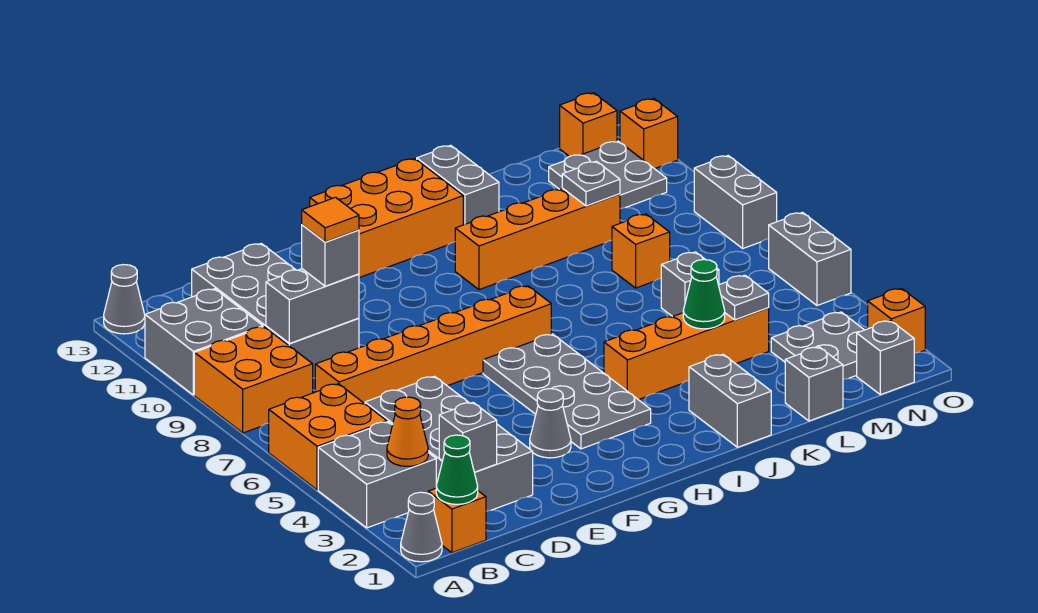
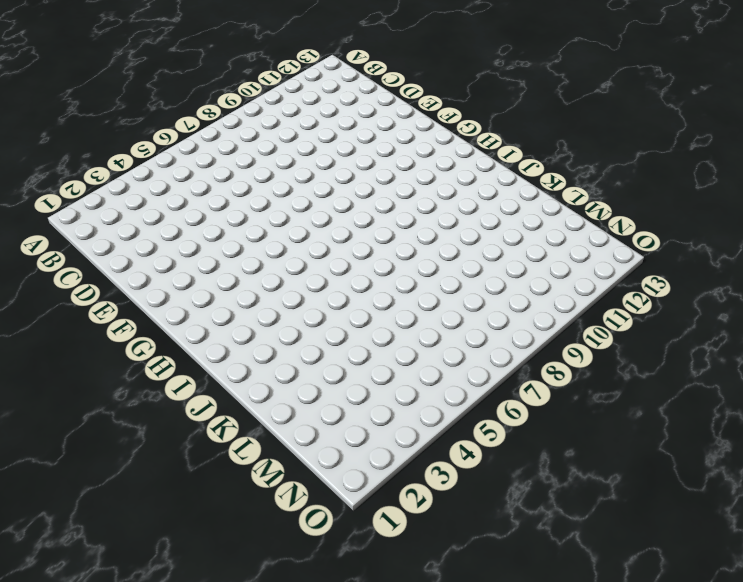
none -> grey 1x1 cone [401,492,442,562]
none -> grey 2x2 brick [318,422,436,528]
none -> orange 2x2 brick [269,384,387,490]
none -> orange 2x2 brick [194,327,313,433]

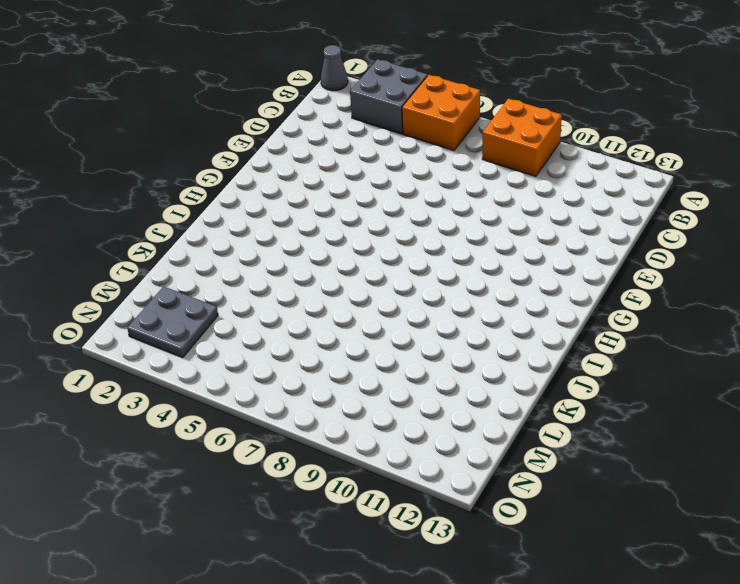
none -> grey 2x2 brick [145,289,263,395]
none -> grey 1x1 cone [104,265,145,334]
none -> orange 1x1 brick [428,488,486,553]
none -> grey 2x4 brick [365,376,533,511]

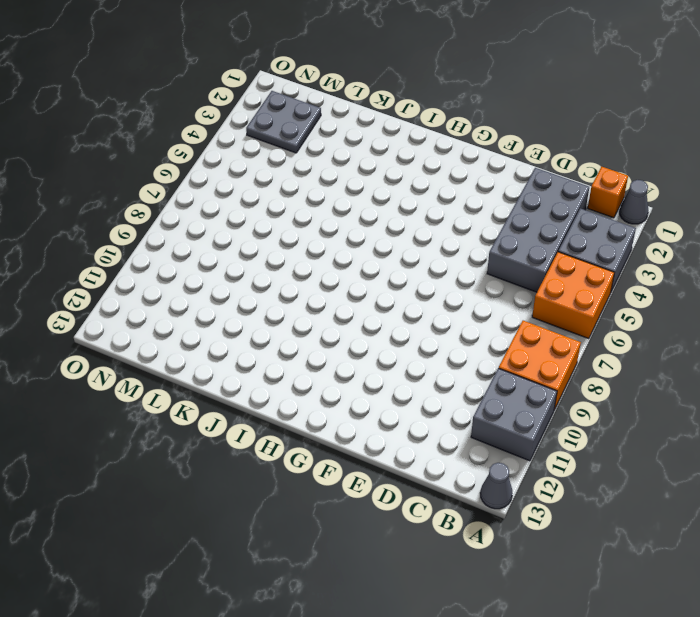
none -> orange 1x6 brick [315,286,551,404]
none -> grey 2x4 brick [192,244,359,378]
none -> grey 1x1 cone [530,389,571,458]
none -> grey 2x4 plate [483,334,651,449]

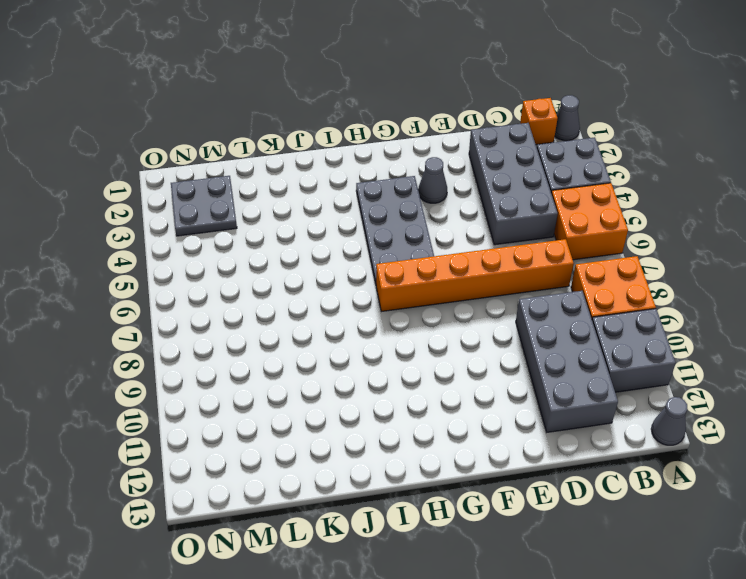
none -> orange 2x3 brick [310,159,463,278]
none -> orange 1x4 brick [604,308,769,400]
none -> orange 1x4 brick [455,188,620,290]
none -> grey 1x2 brick [689,354,771,447]

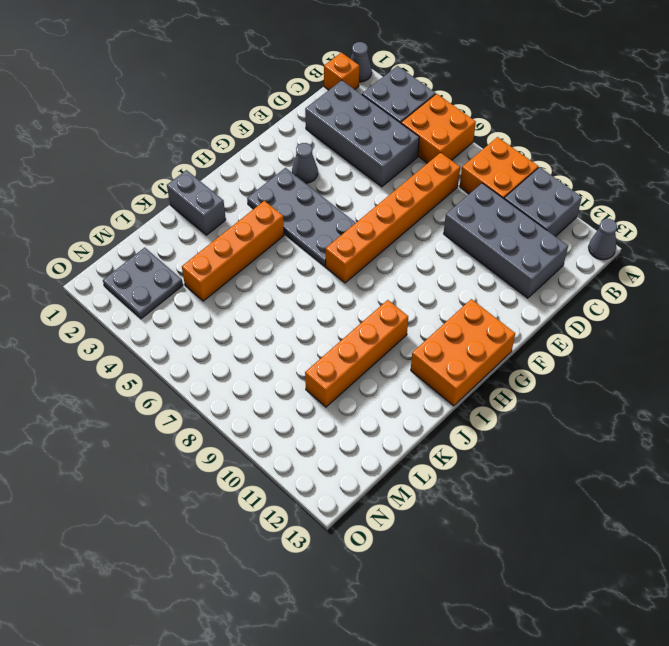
none -> grey 1x2 brick [417,145,499,225]
none -> grey 1x1 brick [785,347,843,421]
none -> grey 1x1 brick [661,252,719,317]
none -> orange 1x1 brick [612,214,670,288]

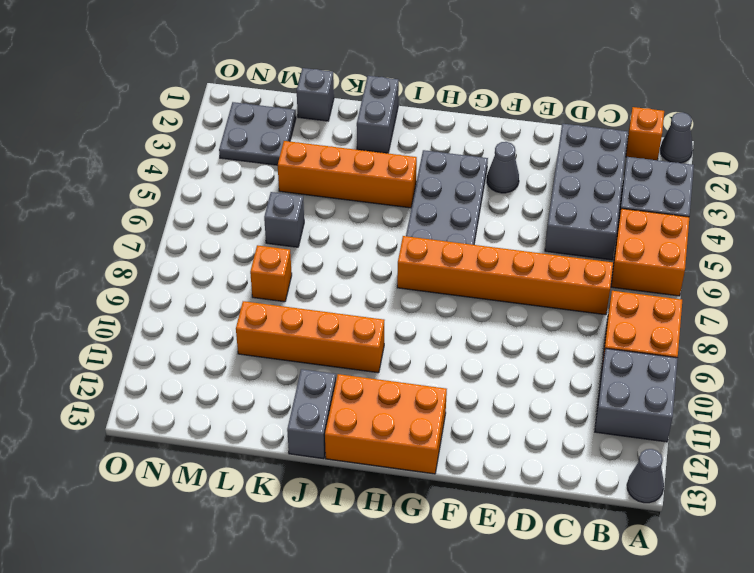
none -> grey 2x4 brick [192,244,359,378]
none -> grey 2x2 plate [549,141,667,209]
none -> grey 1x1 brick [857,321,914,395]
none -> orange 1x1 brick [560,93,617,156]

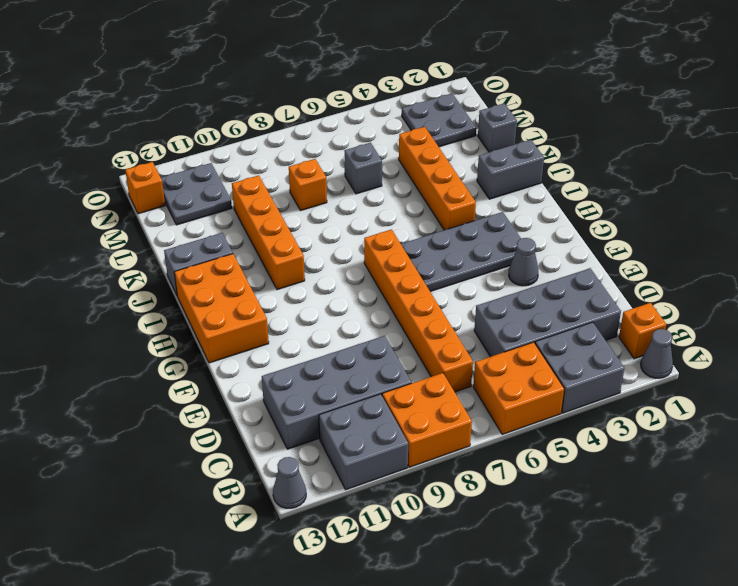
none -> grey 1x1 brick [857,321,914,395]
none -> orange 1x1 brick [868,288,925,353]
none -> grey 1x2 brick [769,213,851,305]
none -> grey 1x2 brick [694,156,777,248]

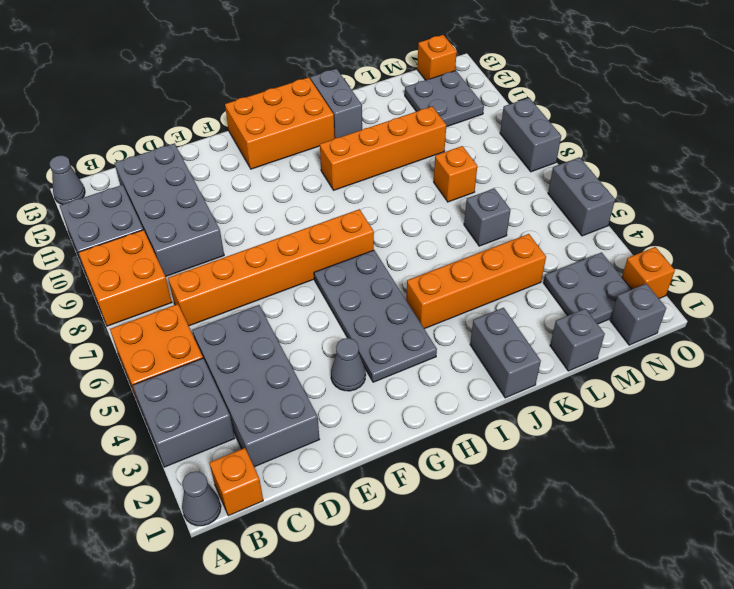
none -> orange 1x1 brick [620,99,678,169]
none -> green 1x1 cone [436,435,478,504]
none -> orange 1x1 cone [387,397,428,466]
none -> grey 1x1 brick [439,402,497,472]

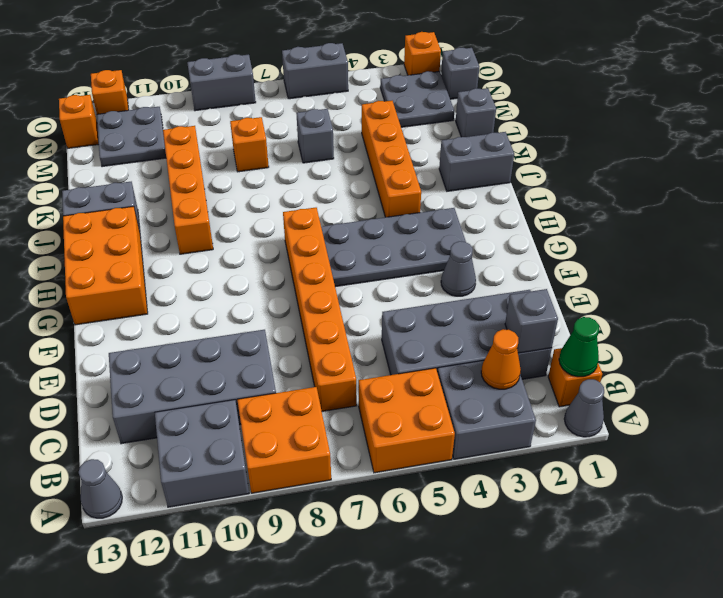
none -> grey 1x2 brick [266,269,359,344]
none -> green 1x1 cone [683,260,725,329]
none -> grey 1x1 plate [719,275,769,320]
none -> grey 1x1 plate [562,161,620,206]

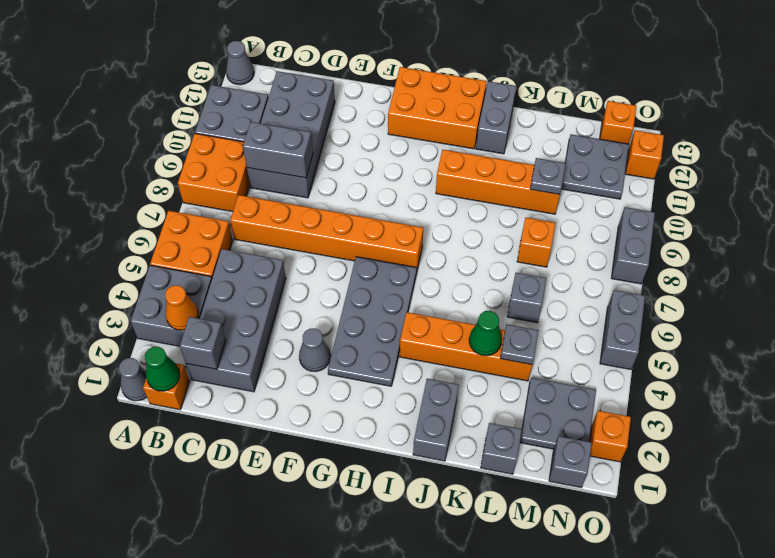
none -> grey 1x1 brick [302,225,359,286]
none -> orange 1x1 tile [302,197,359,242]

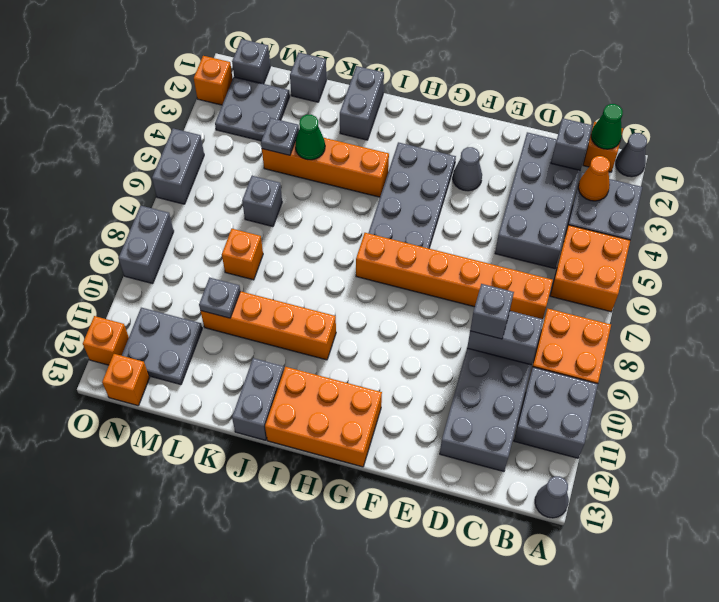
none -> orange 1x1 tile [302,197,359,242]

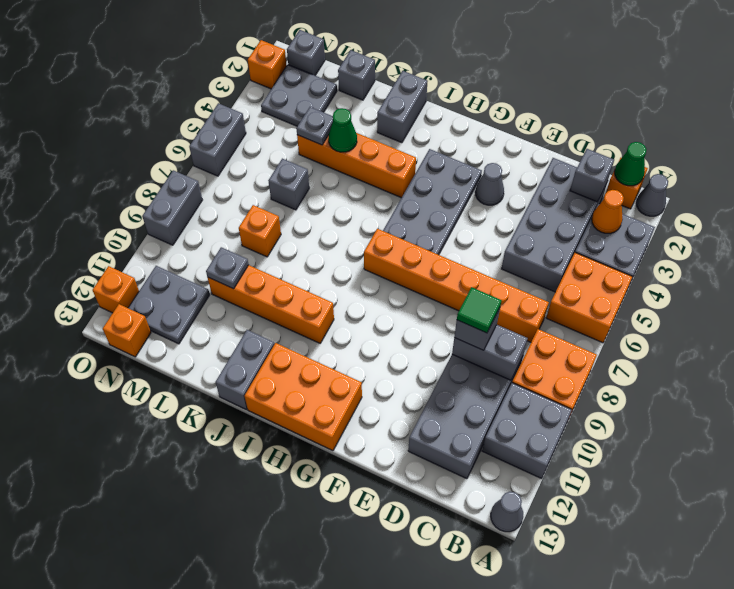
green 1x1 tile [457,287,502,333] -> orange 1x1 tile [302,197,359,242]

